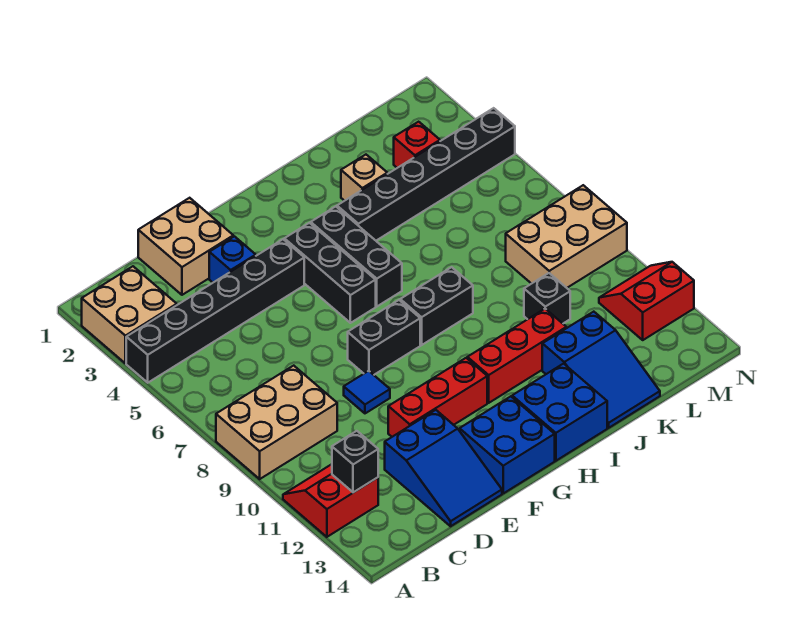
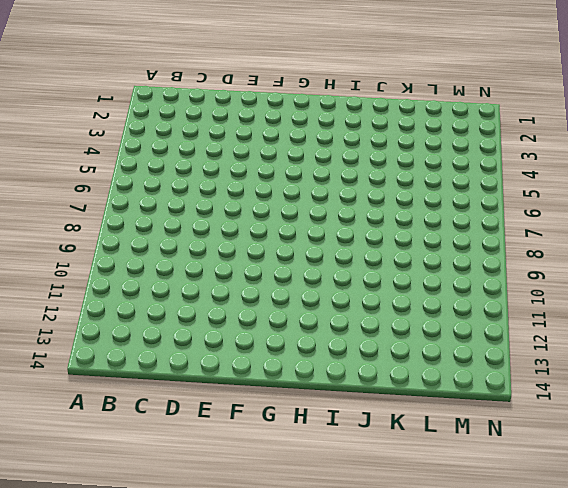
none -> tan 2x2 brick [82,266,177,363]
none -> black 1x6 brick [126,239,304,383]
none -> tan 2x3 brick [216,366,337,479]

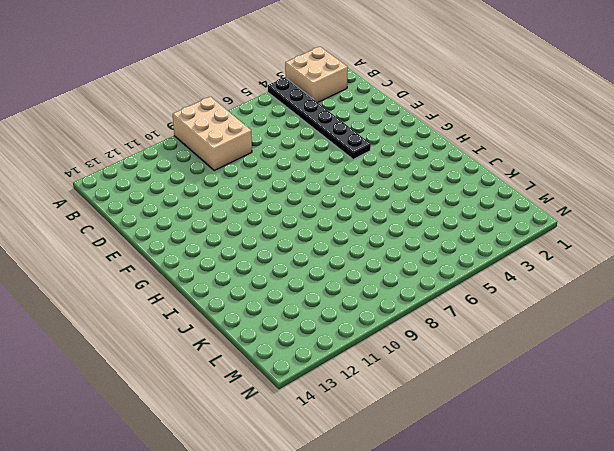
black 1x6 plate [268,77,371,159] -> black 1x6 brick [126,239,304,383]
none -> red 2x2 slope [283,464,378,537]
none -> tan 2x2 brick [138,198,233,295]
none -> blue 2x3 slope [385,410,502,526]

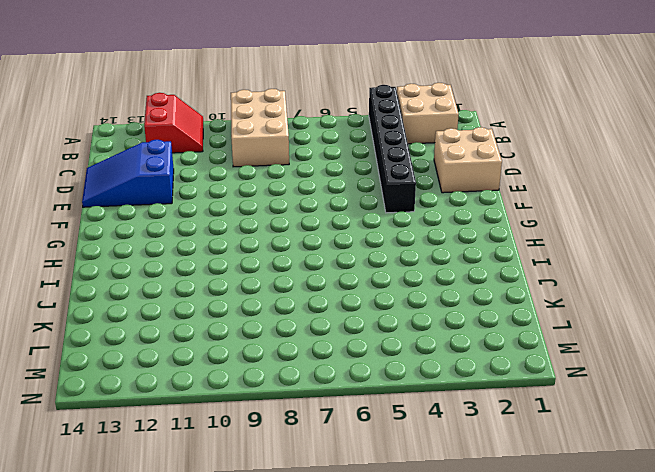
none -> blue 1x1 brick [209,236,256,282]
none -> blue 1x1 tile [344,371,390,413]
none -> red 1x3 brick [388,358,487,437]

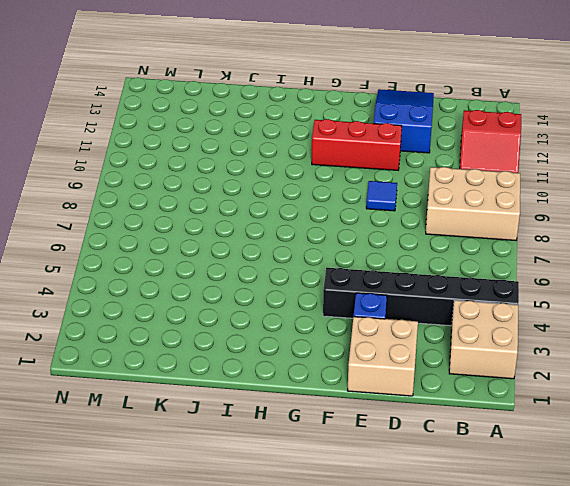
none -> black 1x2 brick [348,300,420,375]
none -> blue 2x2 brick [460,396,555,493]
none -> black 1x3 brick [284,223,376,323]

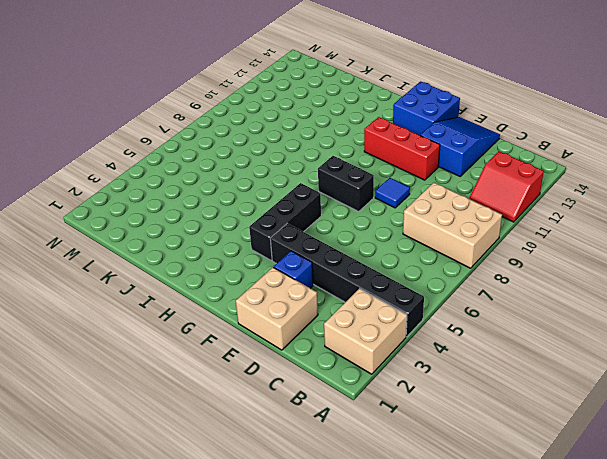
none -> black 1x3 brick [311,206,402,306]
none -> black 1x2 brick [400,267,473,345]
none -> red 1x3 brick [467,309,566,403]

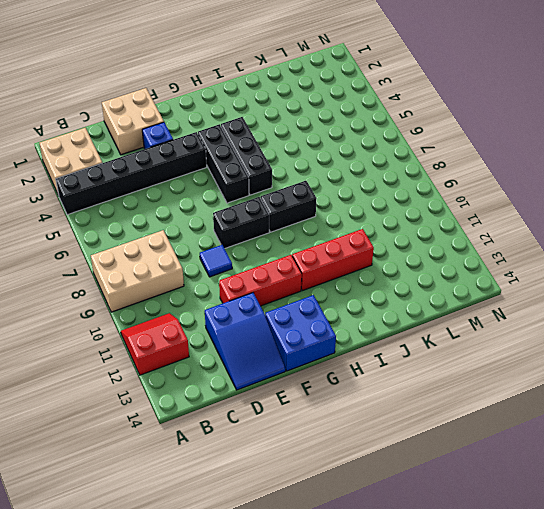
none -> blue 2x2 brick [512,364,607,461]
none -> black 1x6 brick [337,108,515,241]
none -> tan 1x1 brick [341,155,387,201]

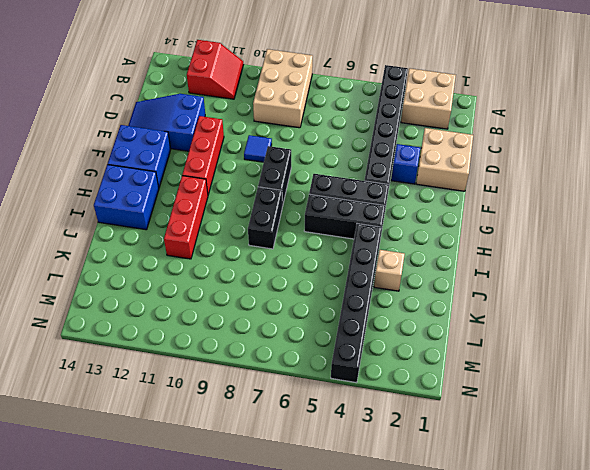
none -> blue 2x3 slope [542,312,660,428]
none -> black 1x1 brick [524,273,570,323]
none -> red 1x1 brick [394,122,440,168]

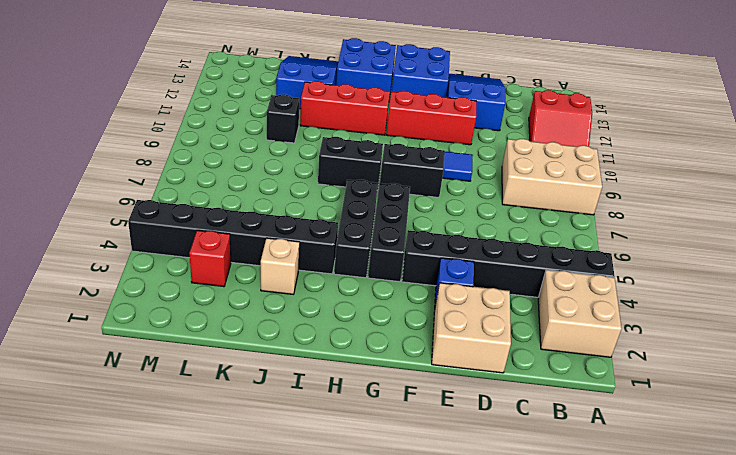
none -> tan 2x3 brick [506,185,627,288]
none -> red 2x2 slope [599,262,694,340]
none -> black 1x1 brick [332,431,378,492]

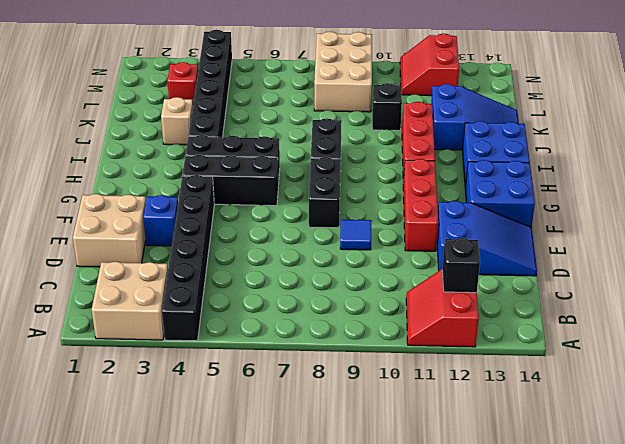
none -> tan 2x3 brick [216,366,337,479]

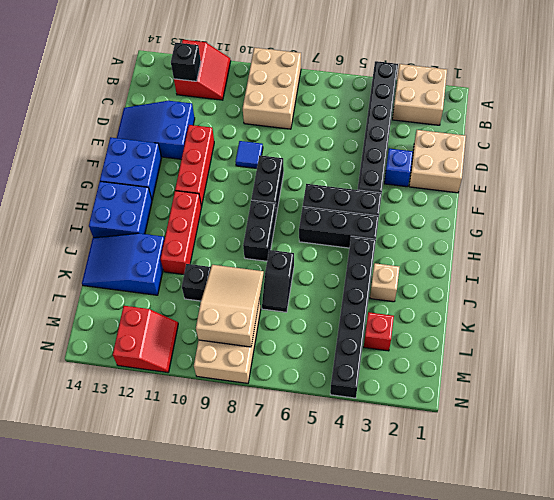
black 1x2 slope [262,250,294,312] -> none
tan 2x3 slope [196,265,264,347] -> none

